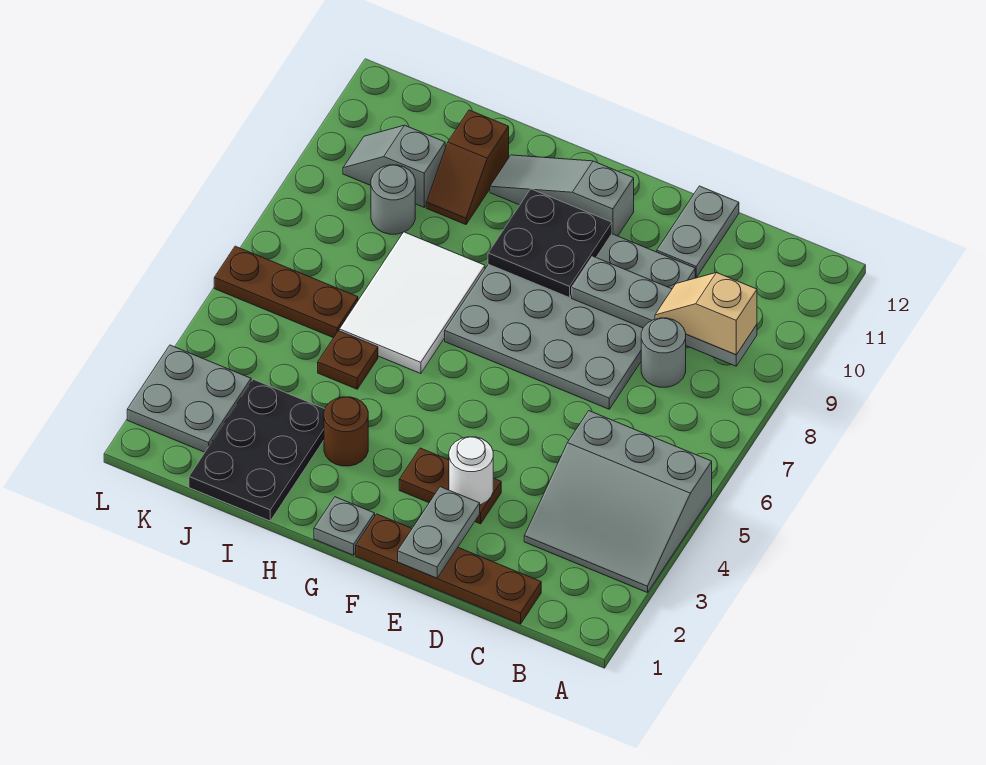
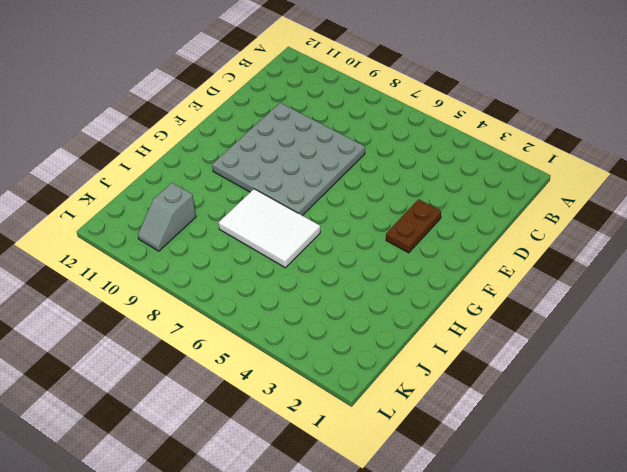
none -> grey 3x3 slope [524,411,712,593]
none -> brown 1x4 plate [356,514,541,624]
none -> grey 1x1 round brick [641,318,686,387]

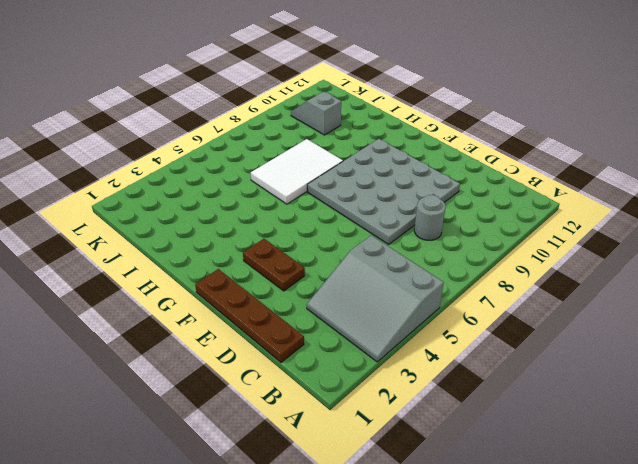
none -> grey 1x2 plate [657,186,739,277]
none -> grey 1x3 slope [490,155,634,236]
none -> grey 1x1 plate [314,497,375,555]

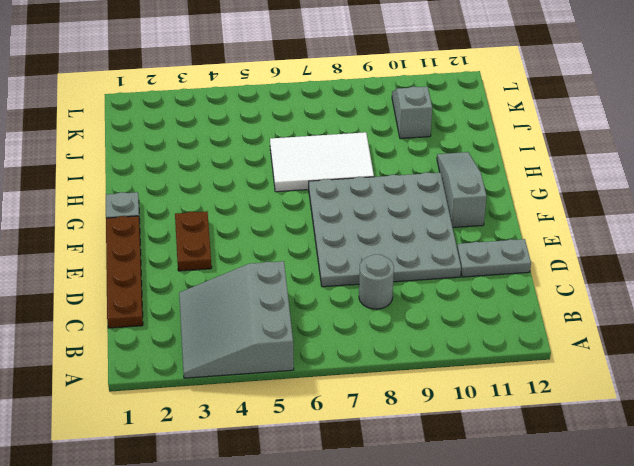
none -> brown 1x1 round brick [324,397,368,466]
none -> black 2x3 plate [189,379,325,521]
none -> brown 1x1 plate [318,331,378,389]

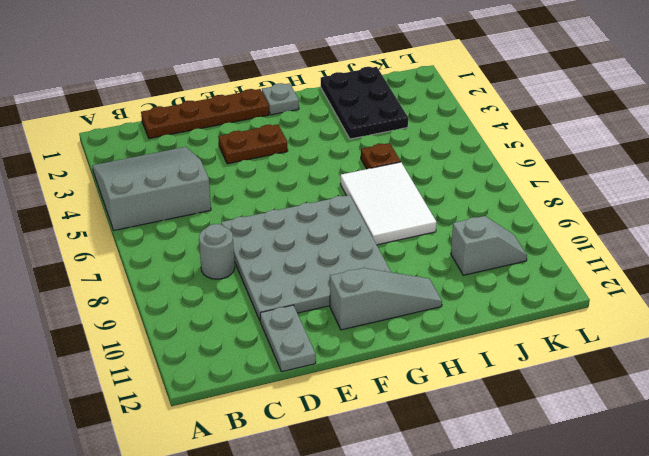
none -> brown 1x1 round brick [324,397,368,466]
none -> brown 1x2 slope [426,110,509,225]
none -> brown 1x3 plate [214,246,358,338]

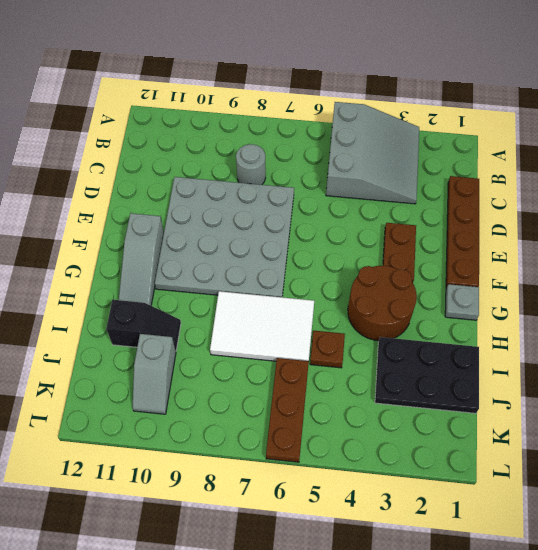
brown 2x2 round brick [348,266,417,341] -> brown 1x1 round brick [324,397,368,466]
black 1x2 slope [106,300,181,351] -> brown 1x2 slope [426,110,509,225]
none -> grey 1x2 plate [657,186,739,277]
none -> grey 1x1 round brick [371,165,415,234]
none -> grey 2x2 plate [127,345,251,452]

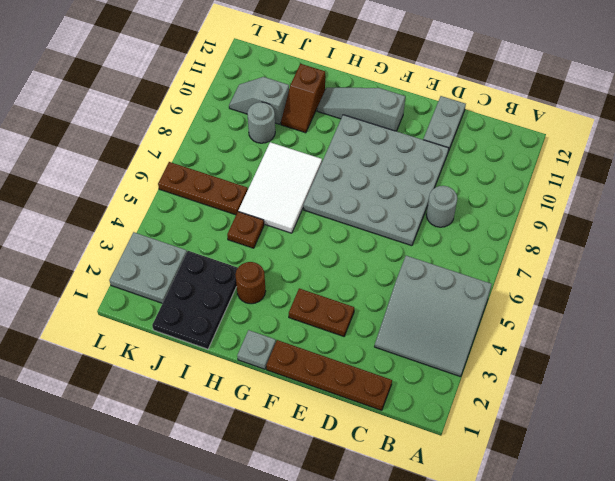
none -> grey 1x4 plate [572,256,757,366]
none -> grey 1x2 plate [398,487,480,578]
none -> white 1x1 round brick [449,437,493,505]

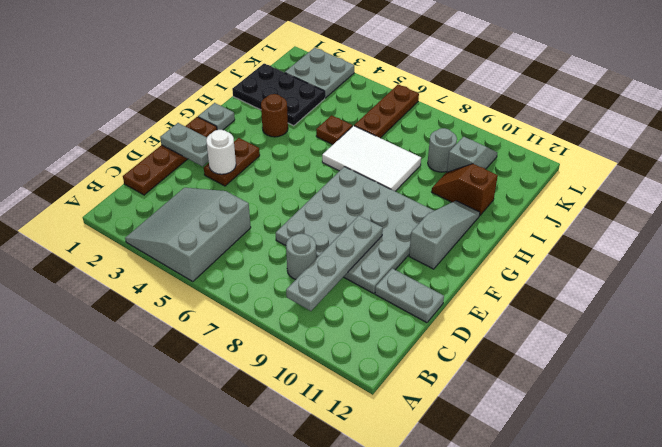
none -> black 2x2 plate [488,189,612,298]
none -> tan 1x2 slope [655,273,757,355]

